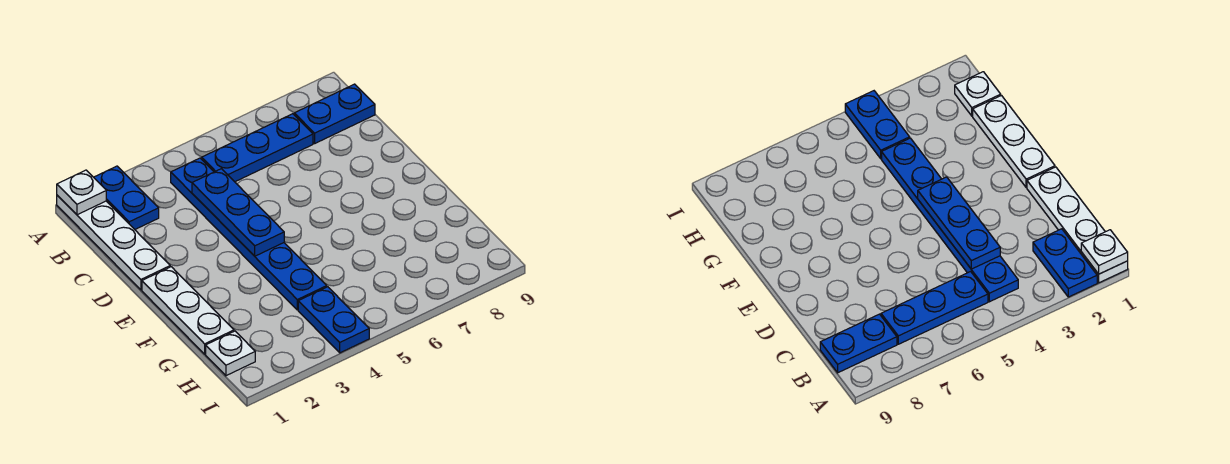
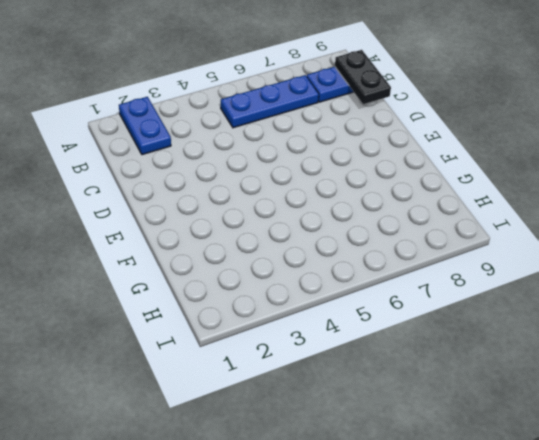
black 1x2 plate [335,50,391,104] -> none
none -> white 1x4 plate [57,195,170,290]
none -> blue 1x6 plate [171,158,327,310]

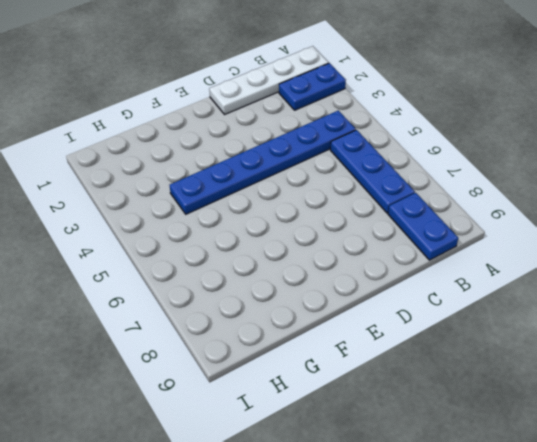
none -> white 1x3 plate [142,267,234,354]
none -> white 1x1 plate [206,331,255,376]

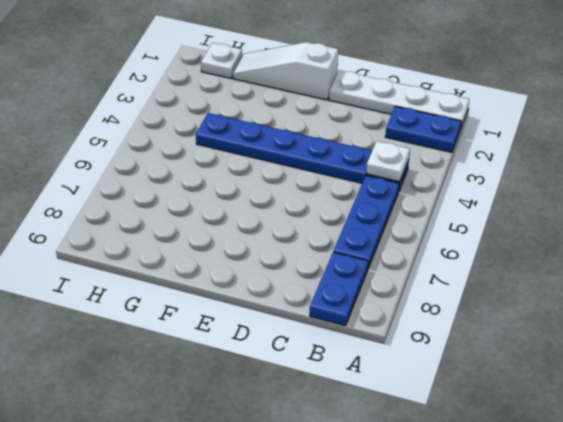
white 1x1 plate [366,141,410,182] -> white 1x1 plate moved to [57,170,106,215]
white 1x3 slope [233,42,338,100] -> white 1x3 plate [142,267,234,354]
none -> blue 1x2 plate [298,287,369,353]
none -> blue 1x3 plate [192,169,284,256]

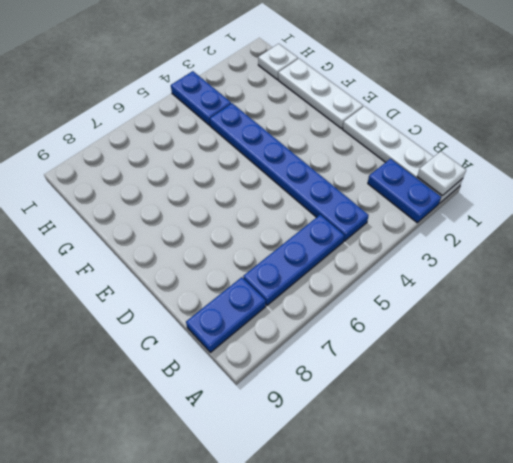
none -> blue 1x3 plate [192,169,284,256]

